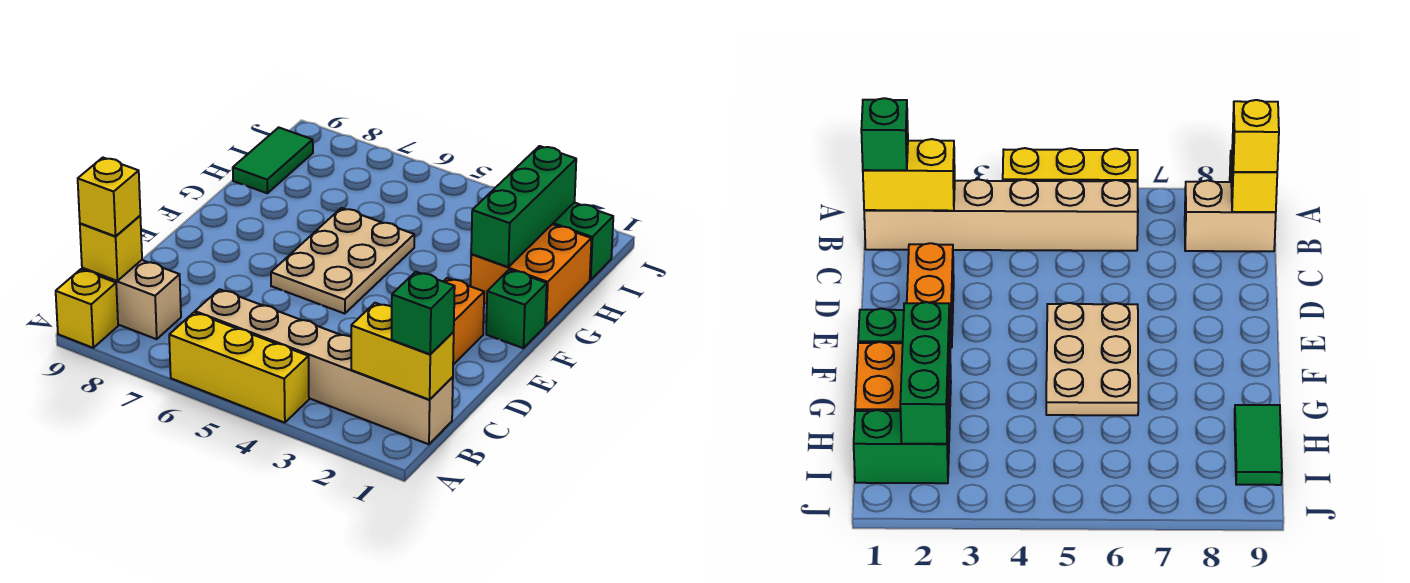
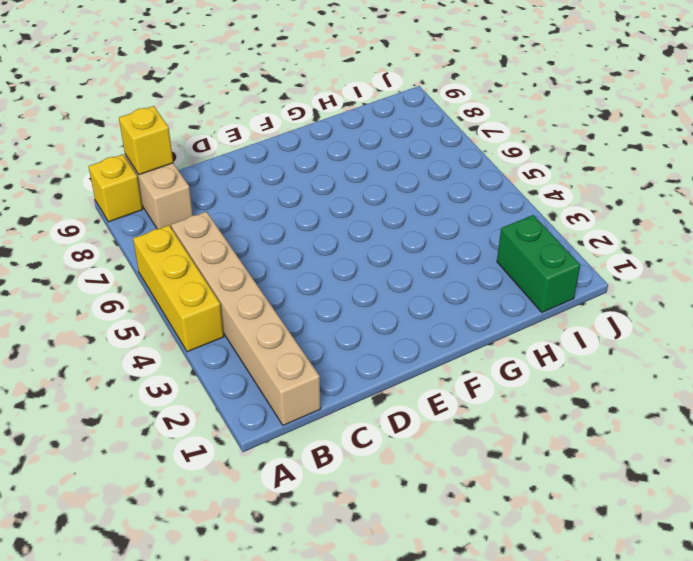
none -> orange 1x2 brick [443,278,484,365]
none -> tan 2x3 plate [271,208,414,314]
none -> green 1x1 brick [486,270,547,348]

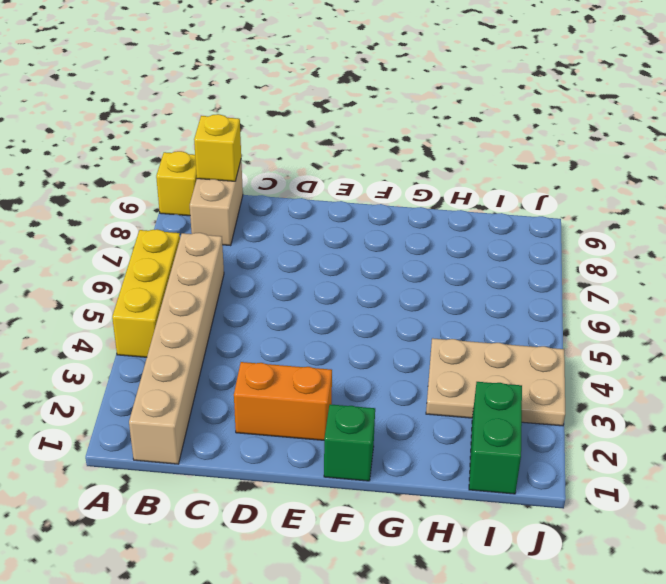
tan 2x3 plate [426,338,565,426] -> tan 2x3 plate moved to [271,208,414,314]
none -> orange 2x2 brick [471,224,592,325]
none -> green 1x2 tile [233,127,313,193]
none -> yellow 1x2 brick [351,303,454,400]

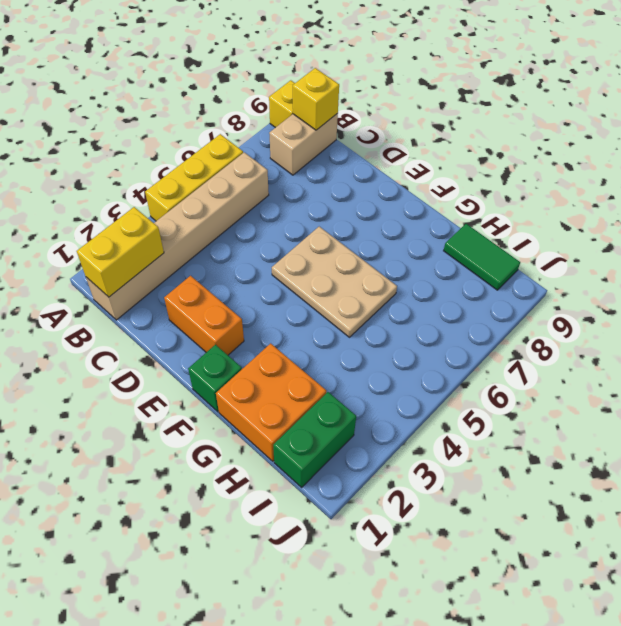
none -> green 1x3 brick [471,146,576,267]
none -> green 1x1 brick [392,272,455,354]
none -> yellow 1x1 brick [78,158,140,236]

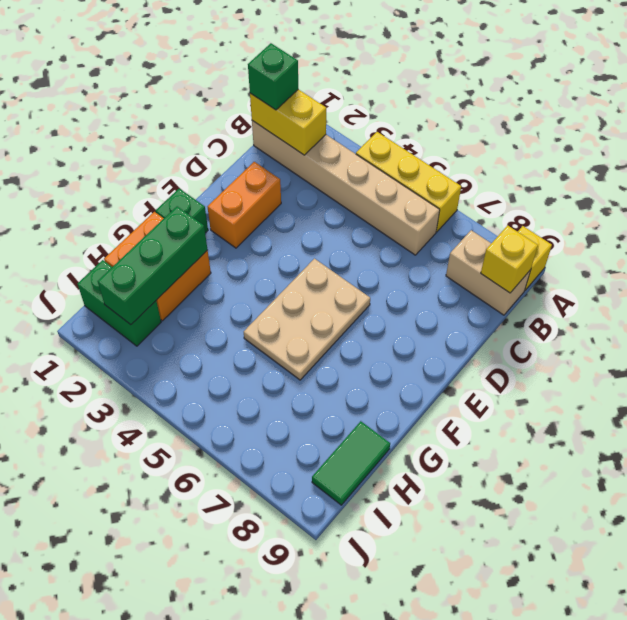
none -> yellow 1x1 brick [78,158,140,236]

